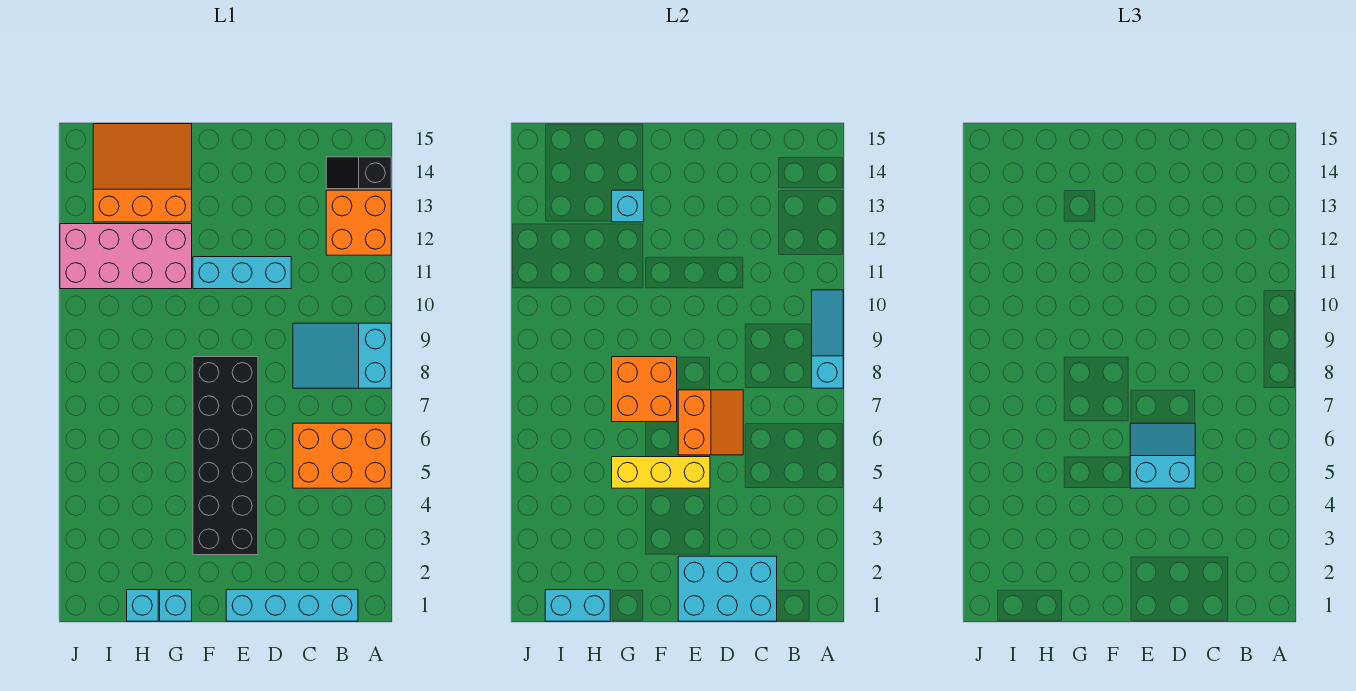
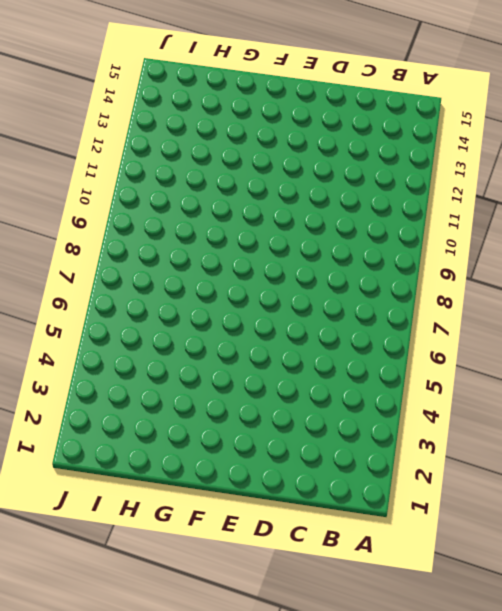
none -> orange 2x3 brick [293,423,391,488]
none -> cyan 2x3 slope [293,323,391,388]
none -> orange 2x2 brick [326,190,391,255]

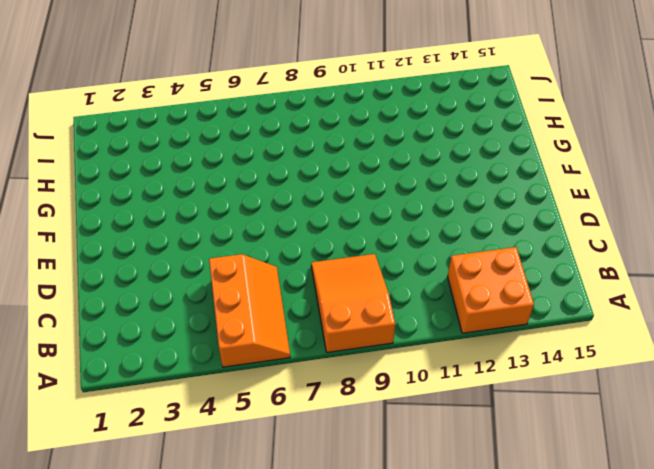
orange 2x3 slope [209,254,290,367] -> orange 2x3 brick [293,423,391,488]
orange 2x3 slope [311,254,395,352] -> cyan 2x3 slope [293,323,391,388]
none -> black 1x2 slope [326,157,391,189]
none -> cyan 1x4 brick [226,590,358,621]
none -> cyan 1x3 brick [193,257,291,289]

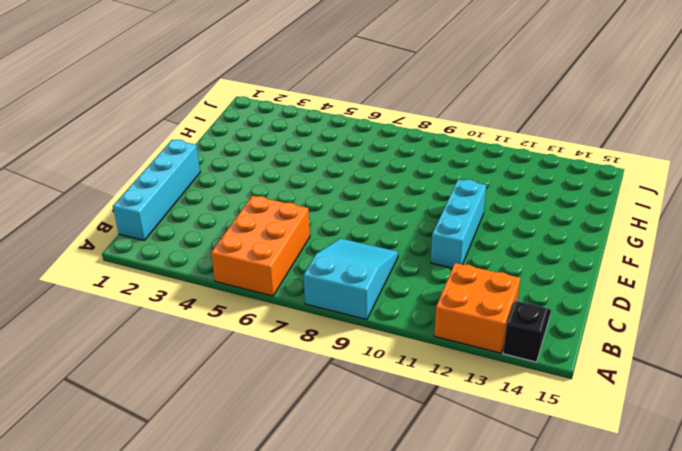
none -> black 2x6 brick [193,357,258,555]
none -> cyan 1x1 brick [160,590,192,621]
none -> pink 2x4 brick [60,224,192,289]

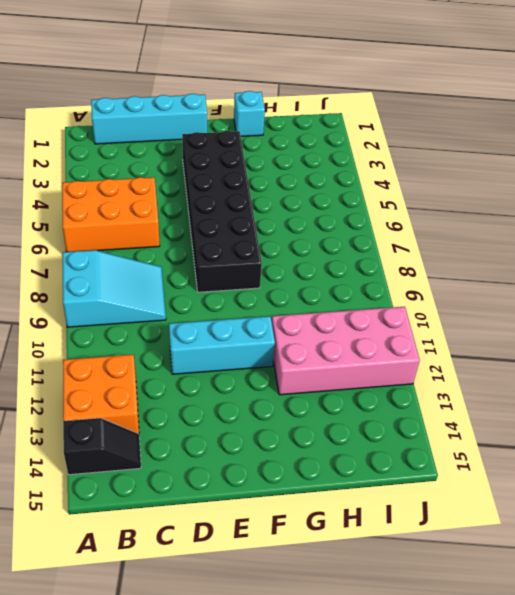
none -> orange 3x3 slope [93,124,192,222]
none -> cyan 1x1 brick [127,590,158,621]
none -> cyan 1x3 slope [812,290,843,388]

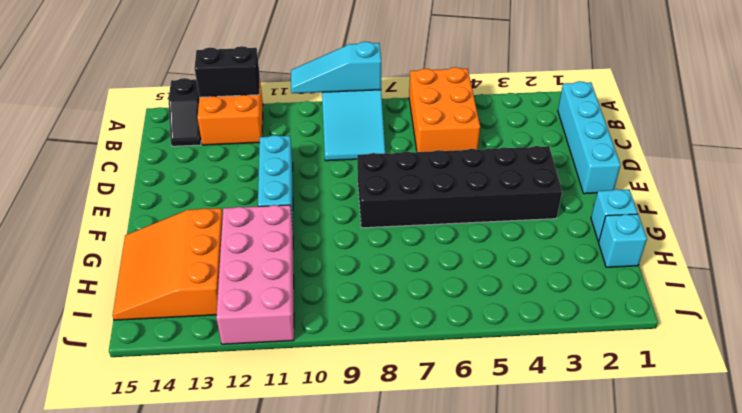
black 1x2 brick [194,46,260,97] -> none
none -> cyan 2x3 brick [678,556,777,621]
none -> orange 2x2 slope [678,390,743,455]
none -> yellow 1x3 brick [612,457,710,488]

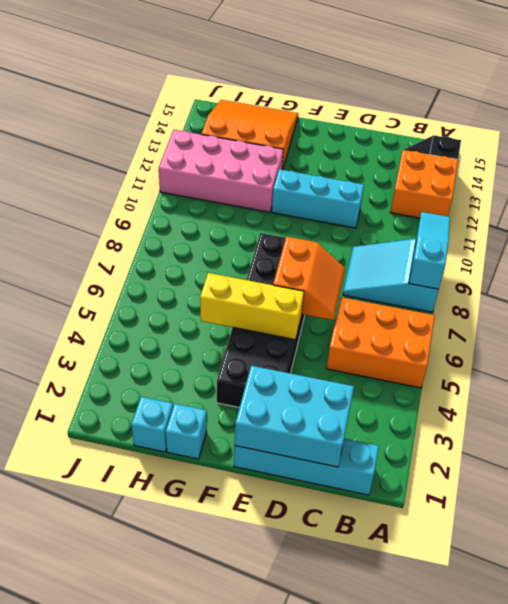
none -> orange 2x2 brick [612,357,677,422]
none -> cyan 1x1 brick [612,190,644,222]
none -> cyan 1x2 brick [545,590,610,621]

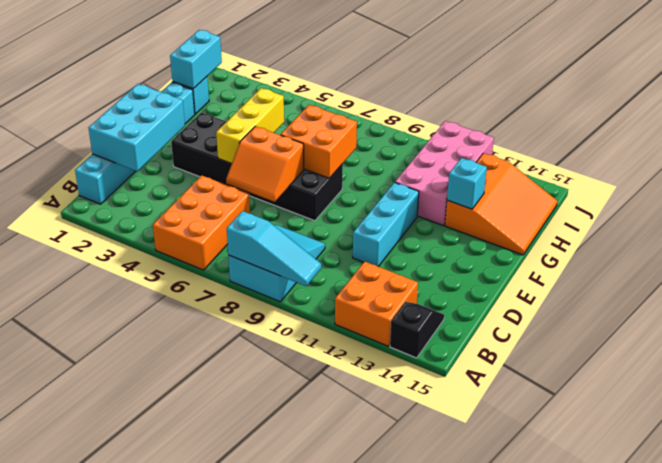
none -> cyan 2x2 slope [1130,423,1195,488]

